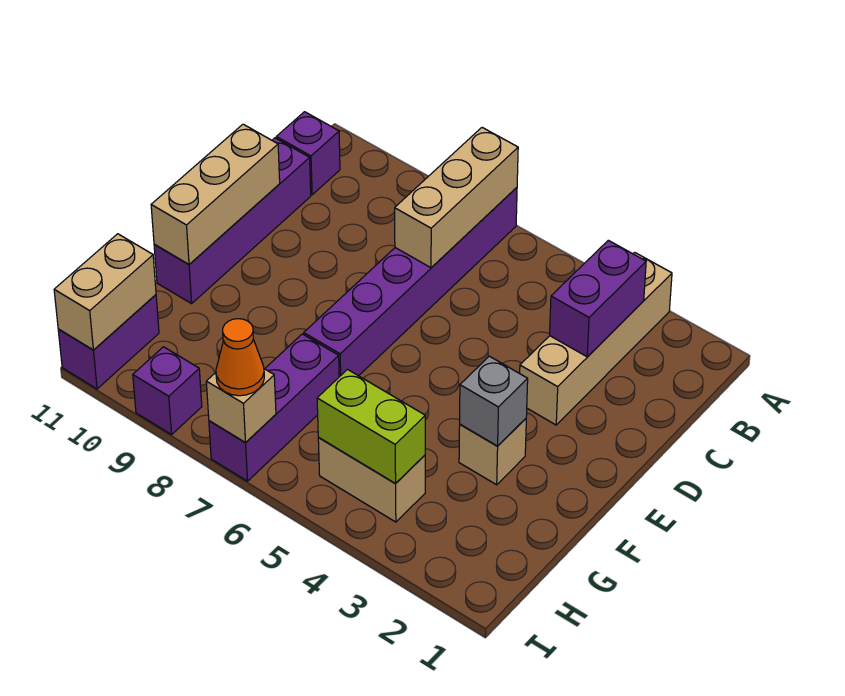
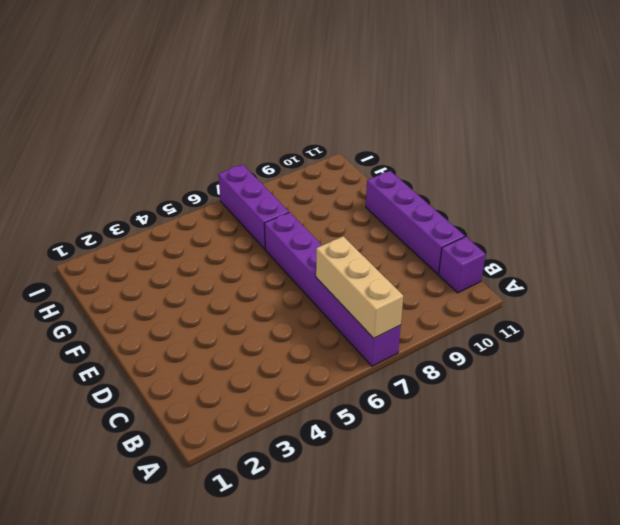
none -> tan 1x4 brick [520,252,672,425]
none -> tan 1x1 brick [459,419,526,485]
none -> tan 1x2 brick [318,437,425,522]

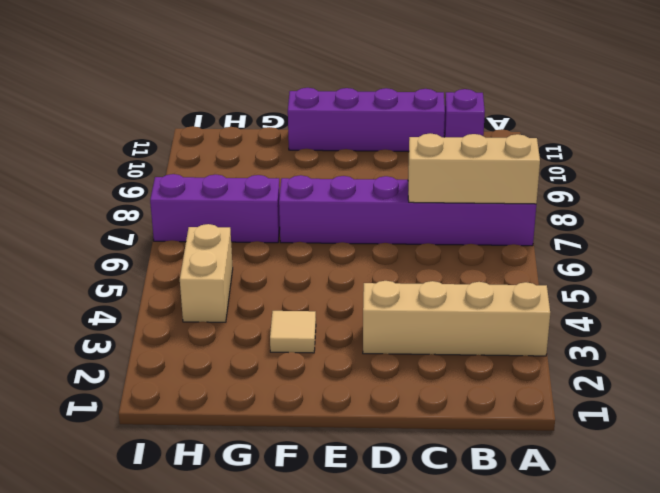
tan 1x1 tile [270,311,316,353] -> tan 1x1 brick [459,419,526,485]
none -> purple 1x2 brick [58,295,159,389]
none -> purple 1x1 brick [133,347,202,435]
none -> purple 1x2 brick [550,240,646,357]

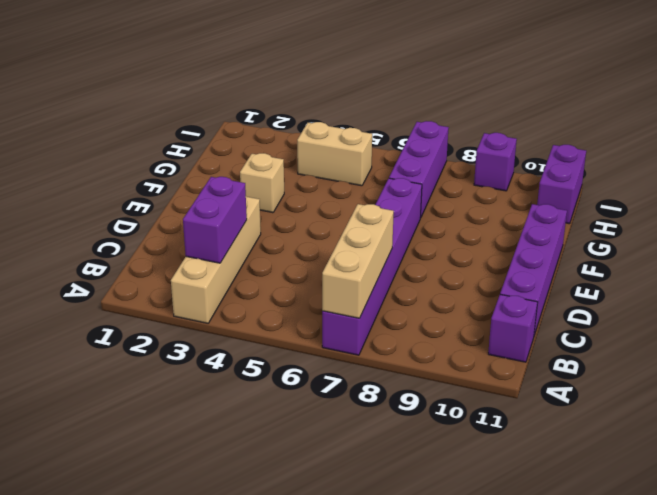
none -> tan 1x3 brick [151,124,280,264]
none -> grey 1x1 brick [460,356,528,446]
none -> lime 1x2 brick [317,370,425,484]

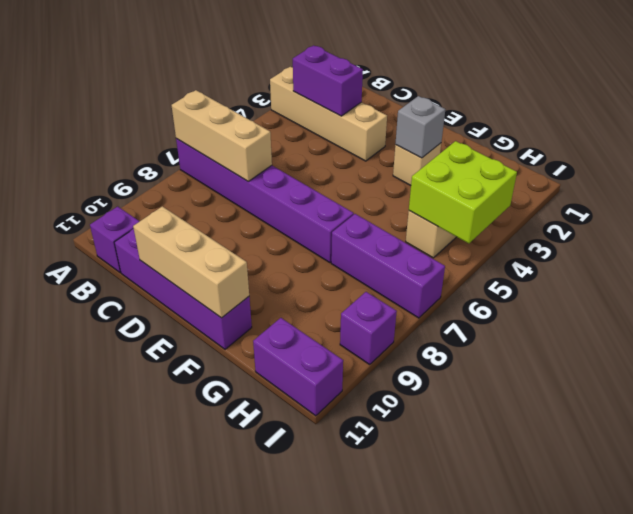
lime 2x2 brick [409,141,517,243] -> lime 1x2 brick [317,370,425,484]
none -> tan 1x2 brick [54,234,156,350]
none -> tan 1x1 brick [206,369,276,442]
none -> orange 1x1 cone [216,319,264,396]

